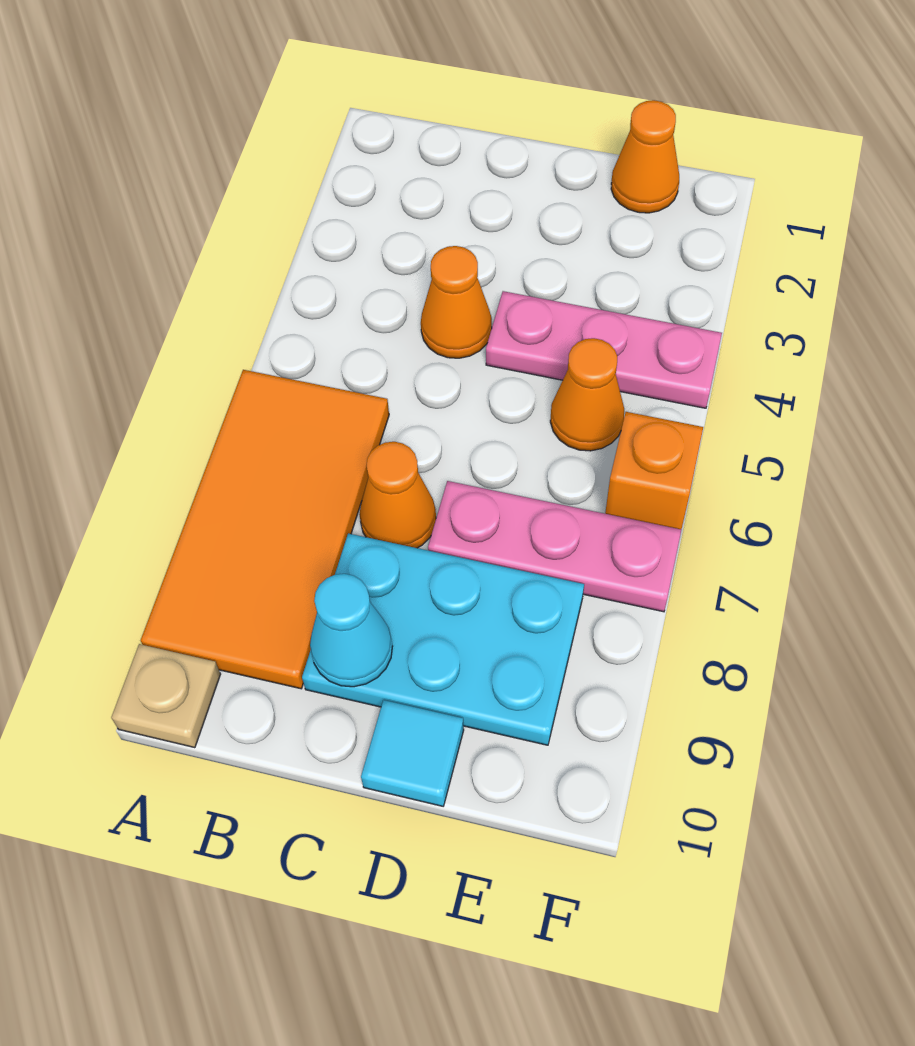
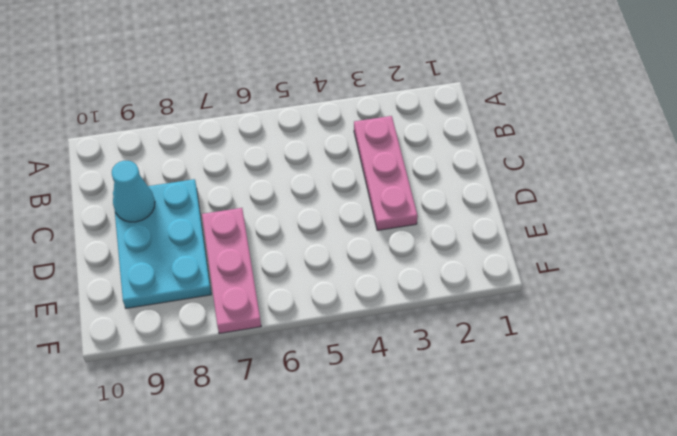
pink 1x3 plate [354,116,418,230] -> pink 1x3 plate moved to [486,291,722,408]
none -> orange 2x4 tile [141,370,389,689]
none -> tan 1x1 plate [111,644,221,748]
none -> orange 1x1 cone [421,246,492,358]

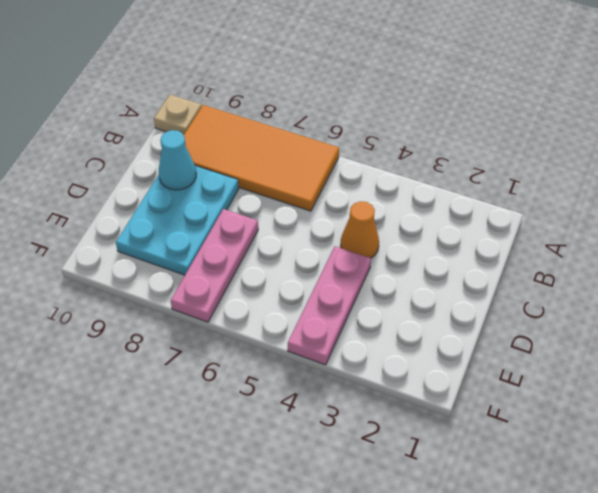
none -> orange 1x1 cone [359,442,436,548]
none -> cyan 1x1 tile [361,700,464,806]
none -> orange 1x1 cone [611,100,679,213]

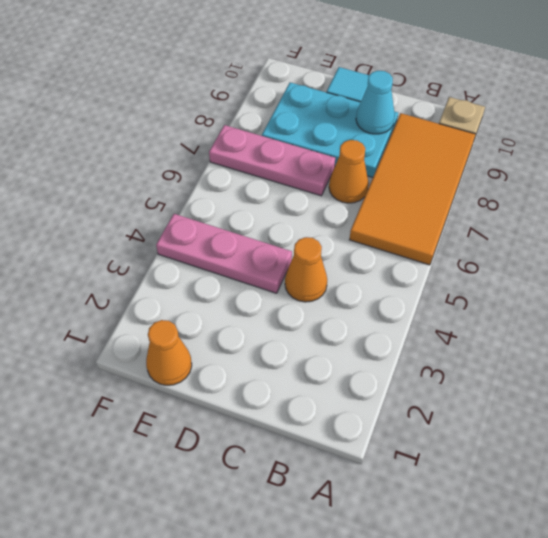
none -> orange 1x1 cone [550,338,624,451]
none -> orange 1x1 brick [605,412,703,529]

